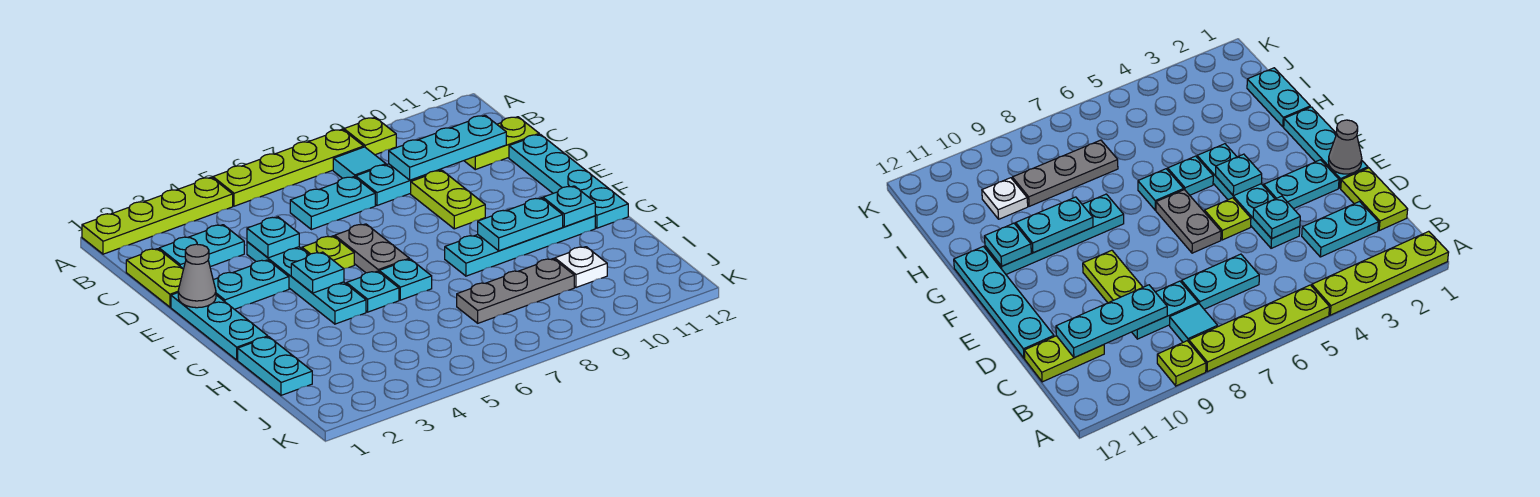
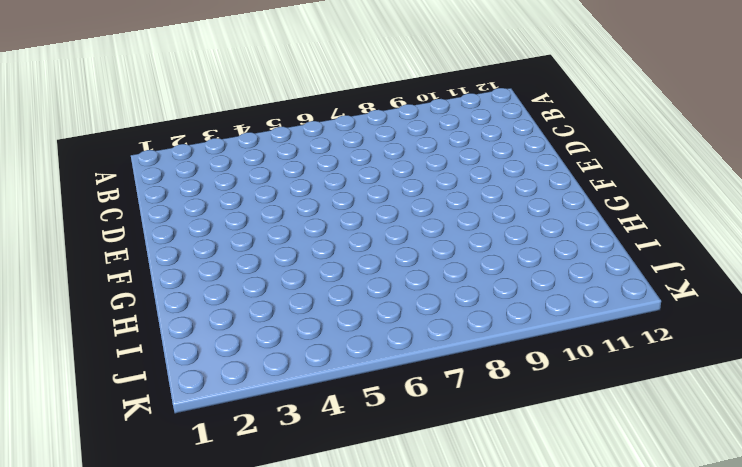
none -> lime 1x4 plate [82,177,233,254]
none -> lime 1x4 plate [213,129,364,206]
none -> lime 1x1 plate [344,117,396,155]

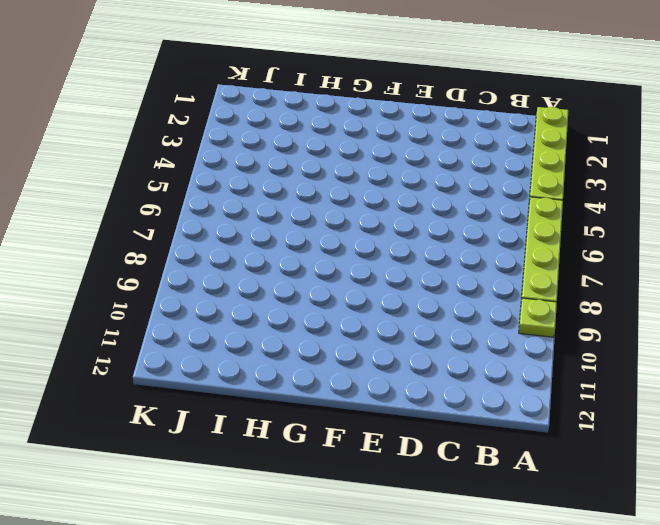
none -> cyan 1x1 tile [333,147,386,178]
none -> lime 1x2 plate [126,249,183,307]
none -> cyan 1x2 plate [159,225,244,269]

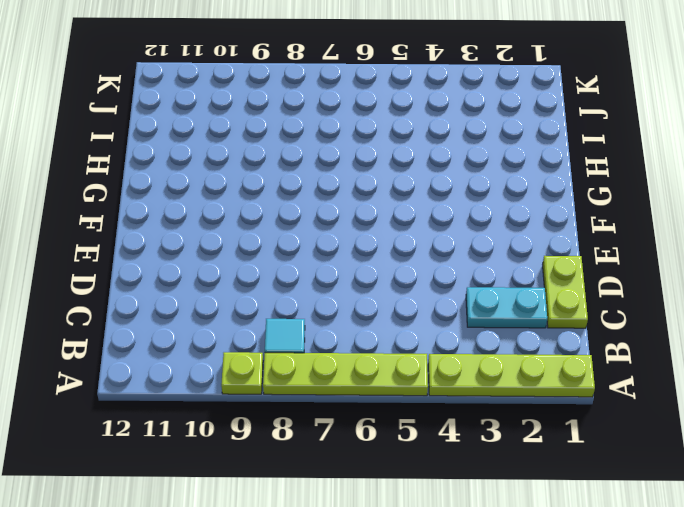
none -> cyan 1x2 plate [290,177,375,230]
none -> cyan 1x2 plate [356,164,441,205]
none -> lime 1x2 plate [464,117,539,170]

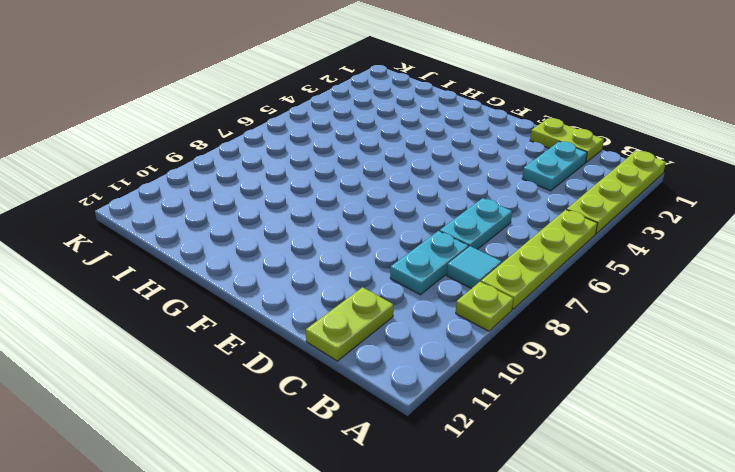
none -> cyan 1x4 plate [247,242,366,324]
none -> lime 1x2 plate [411,170,485,229]
none -> cyan 1x4 plate [509,134,628,228]

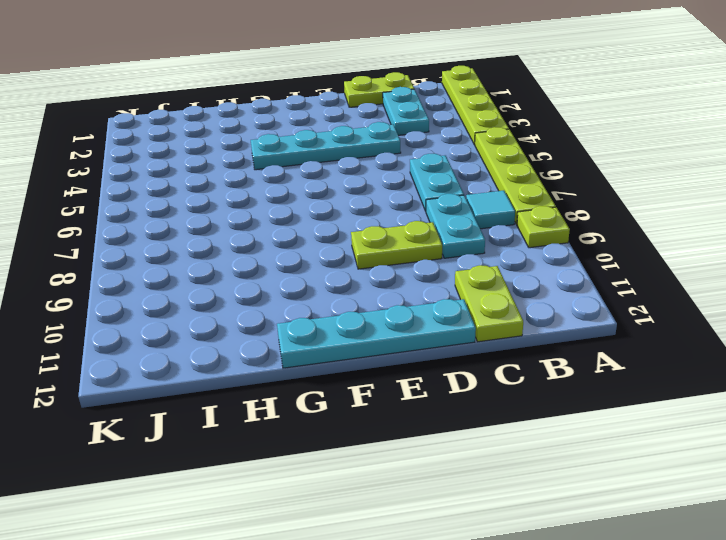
none -> cyan 1x3 plate [171,293,268,360]
none -> cyan 1x2 plate [213,260,289,309]
none -> lime 1x1 plate [302,236,354,269]

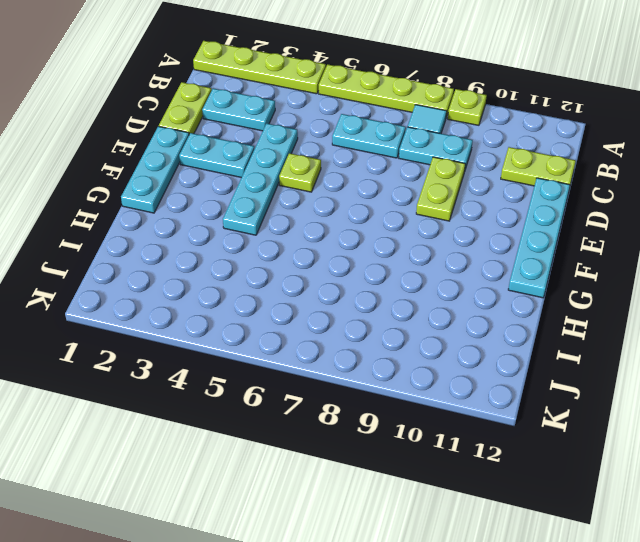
none -> grey 1x2 plate [335,224,409,273]
none -> cyan 1x1 plate [346,271,399,312]
none -> cyan 1x1 plate [379,259,432,300]

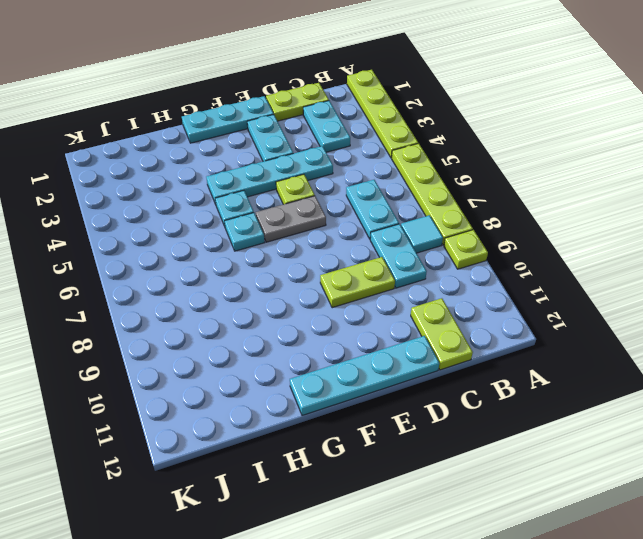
none -> cyan 1x4 plate [445,216,595,276]
none -> cyan 1x2 plate [238,337,312,395]
none -> grey 1x3 plate [457,259,574,323]

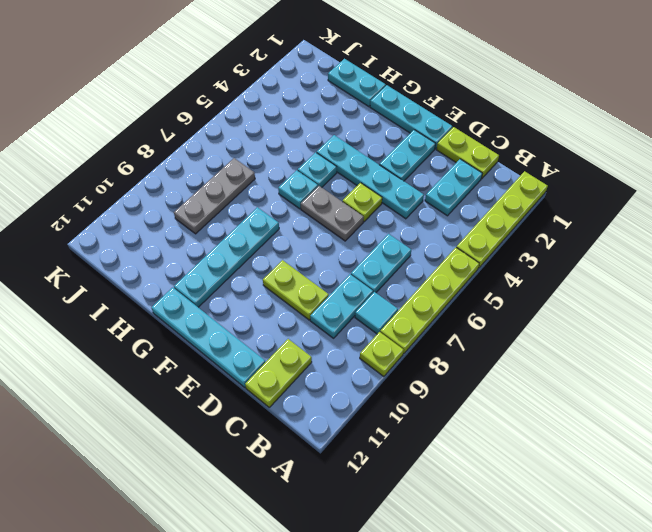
none -> white 1x1 plate [555,247,607,287]
none -> cyan 1x3 plate [389,115,506,180]
none -> cyan 1x1 plate [247,217,299,258]

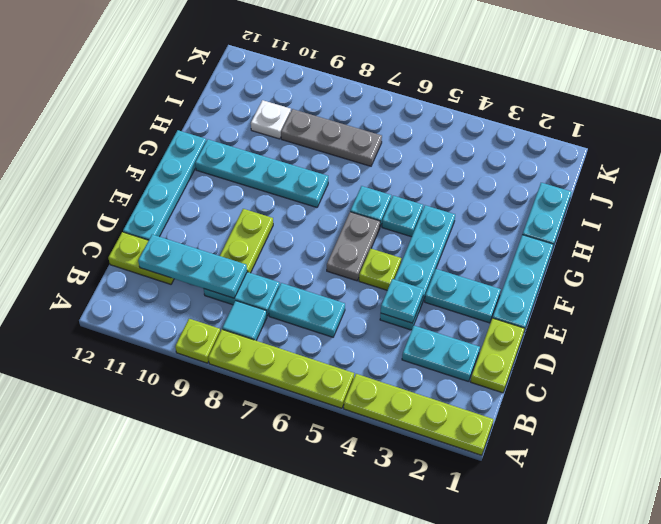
none -> grey 1x1 cone [178,244,216,308]
none -> cyan 1x1 plate [291,252,344,293]
none -> cyan 1x2 plate [478,198,563,251]

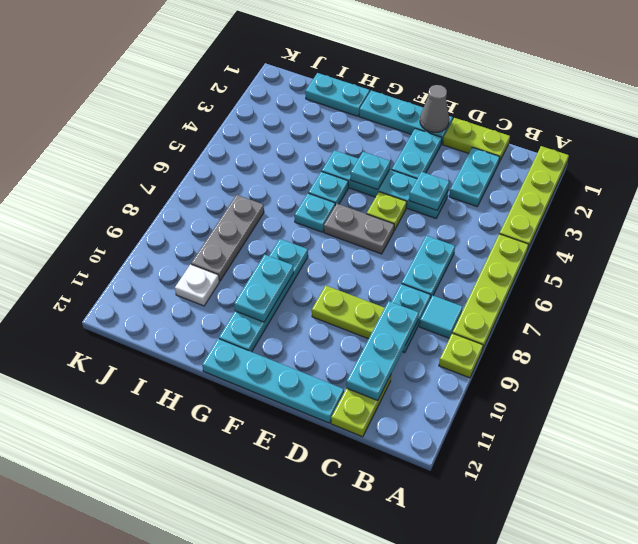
none -> cyan 1x1 plate [543,186,595,227]

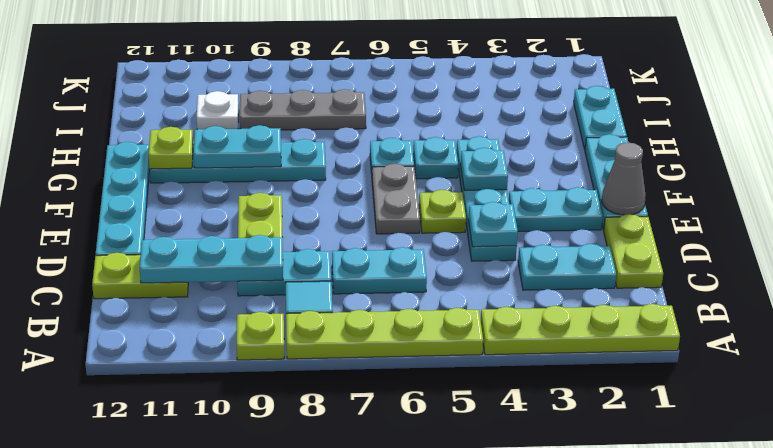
lime 1x1 plate [148,127,193,169] -> cyan 1x1 plate [543,186,595,227]

